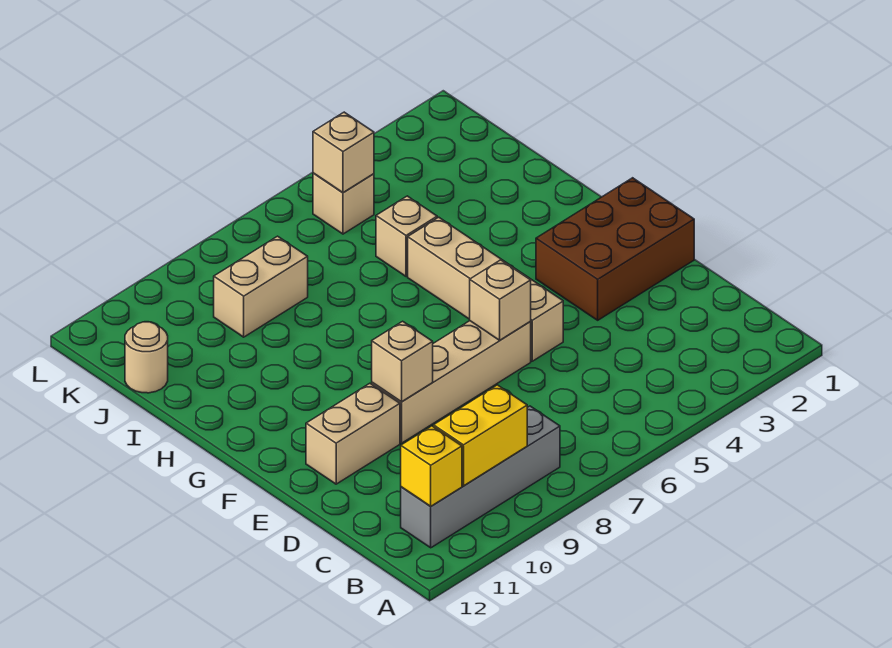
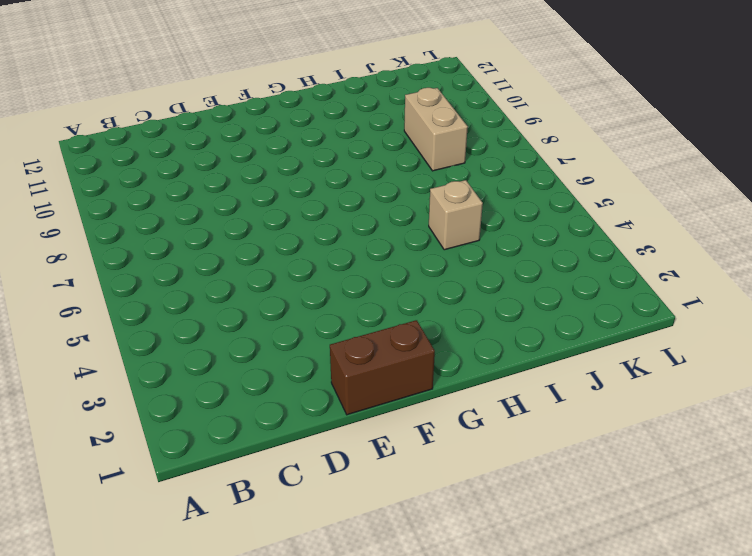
brown 1x2 brick [330,320,435,415] -> brown 2x3 brick [536,178,694,320]
none -> grey 1x4 brick [401,406,560,548]
none -> tan 1x4 brick [408,217,563,361]
none -> tan 1x4 brick [372,321,531,443]

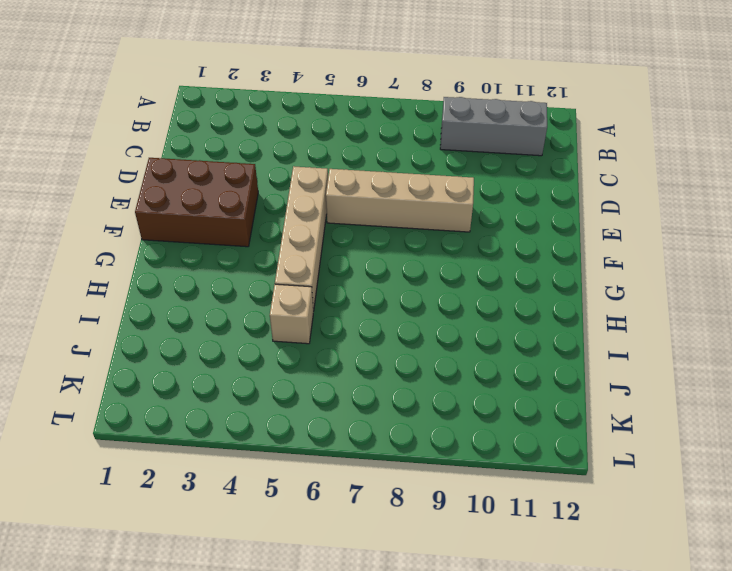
grey 1x3 brick [440,97,547,156] -> grey 1x4 brick [401,406,560,548]
none -> tan 1x2 brick [306,383,400,484]
none -> tan 1x2 brick [214,236,308,337]
none -> tan 1x1 round brick [125,322,168,393]

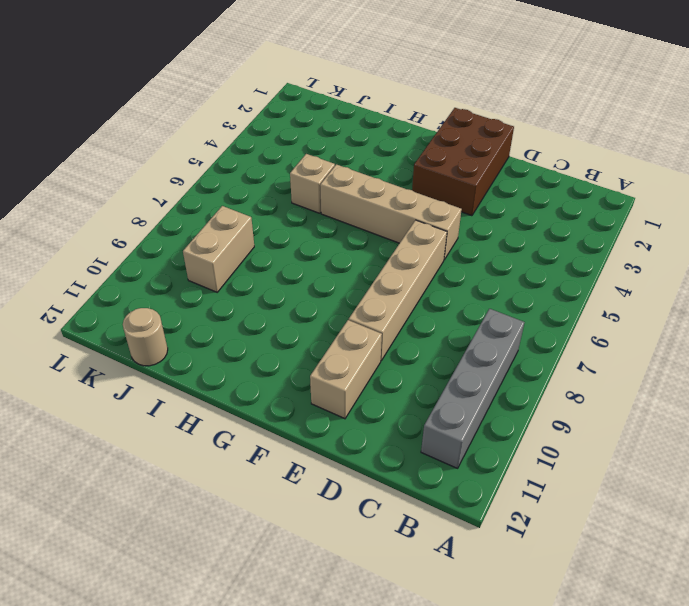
none -> tan 1x1 brick [313,173,374,234]
none -> yellow 1x2 brick [433,385,527,486]
none -> yellow 1x1 brick [401,426,462,506]

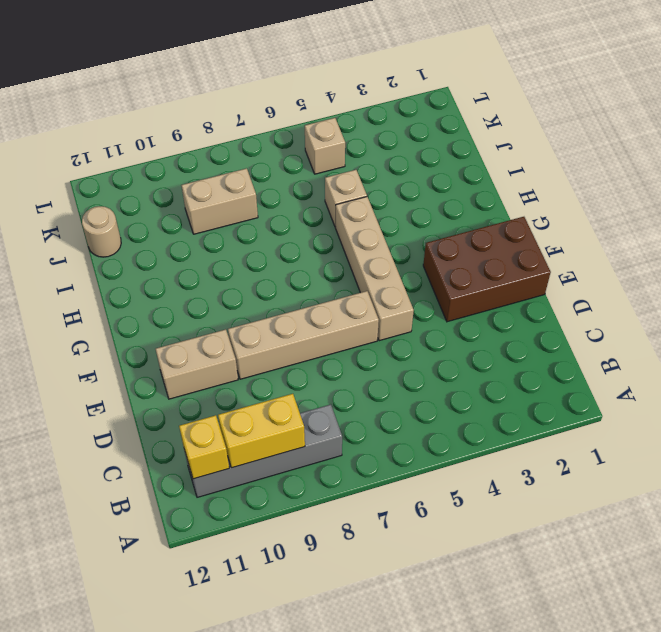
none -> tan 1x1 brick [470,260,531,340]
none -> tan 1x1 brick [372,321,433,402]
none -> tan 1x1 brick [313,112,374,192]

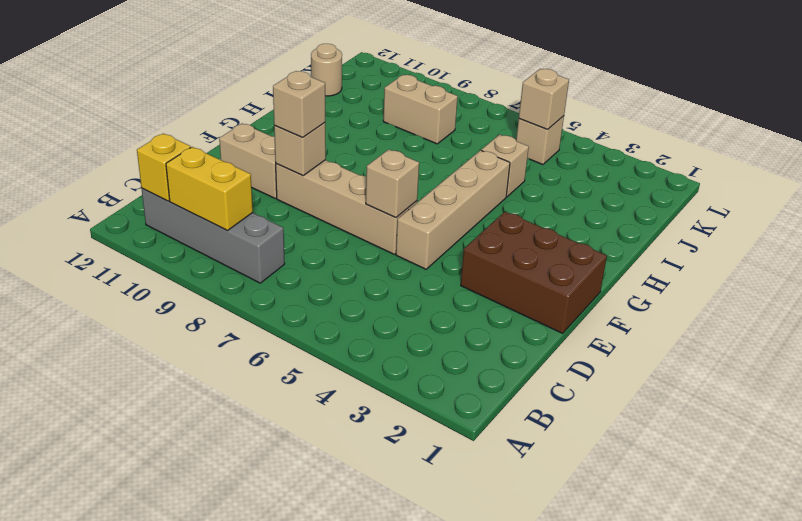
tan 1x1 brick [273,71,325,138] -> none

